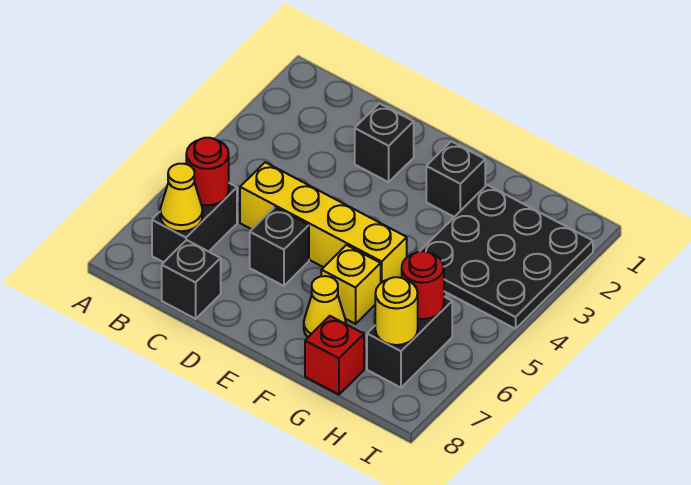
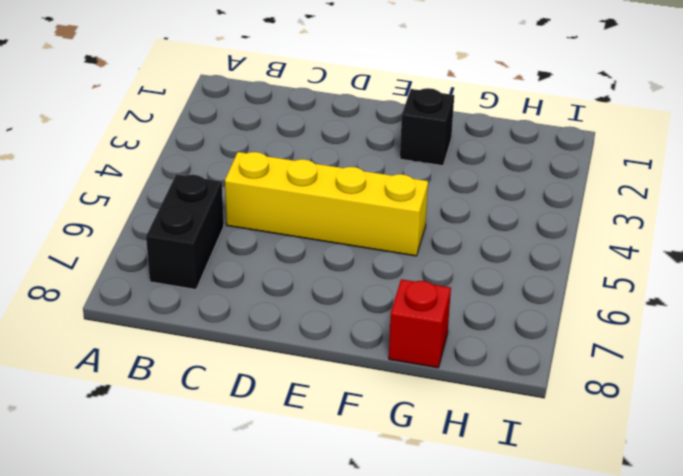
none -> black 1x1 brick [162,240,221,319]
none -> black 1x1 brick [355,103,414,182]
none -> black 1x1 brick [250,207,309,286]

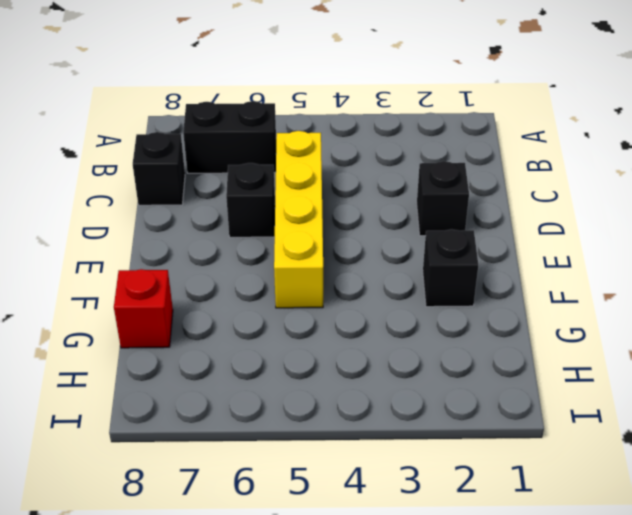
none -> yellow 1x1 brick [321,245,381,324]
none -> yellow 1x1 cone [304,276,346,337]
none -> black 3x3 plate [421,185,593,329]

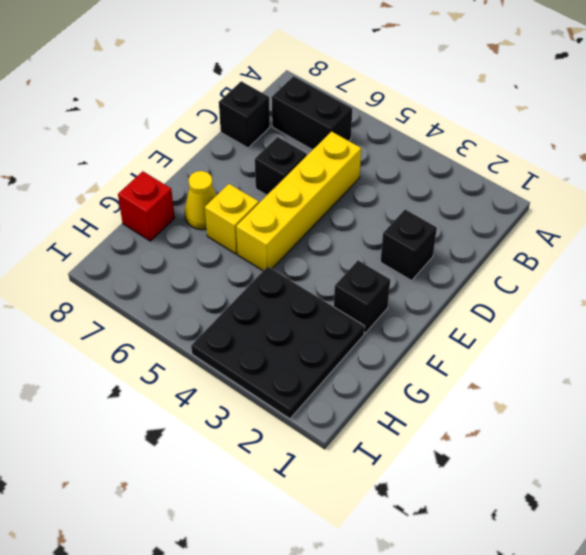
none -> black 1x2 brick [367,297,452,388]
none -> red 1x1 round brick [186,138,229,205]
none -> yellow 1x1 cone [160,164,203,231]

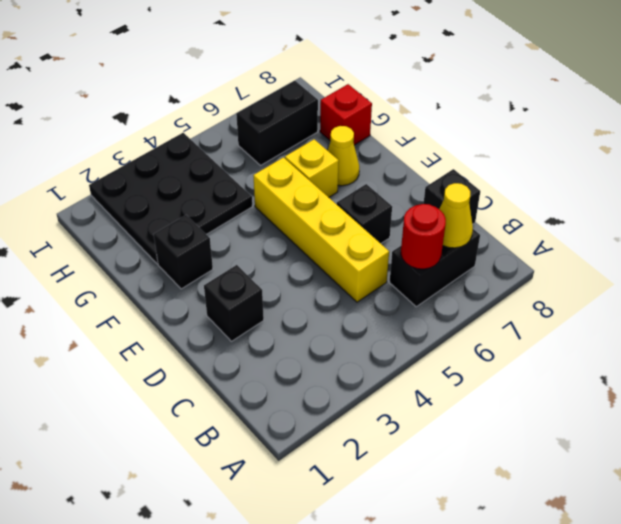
none -> red 1x1 round brick [402,251,444,319]
none -> yellow 1x1 round brick [375,277,418,345]

